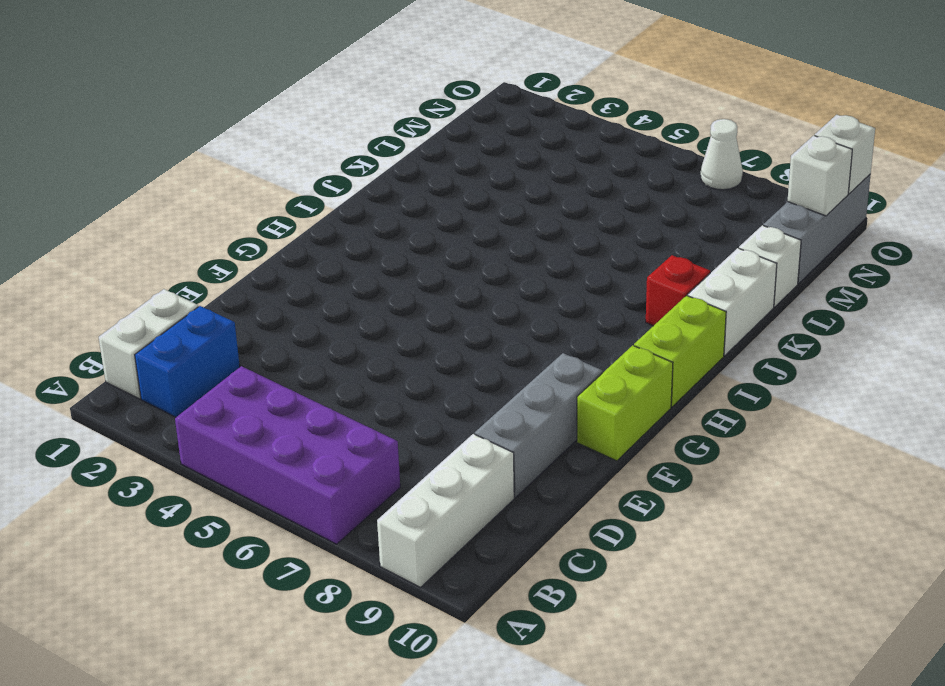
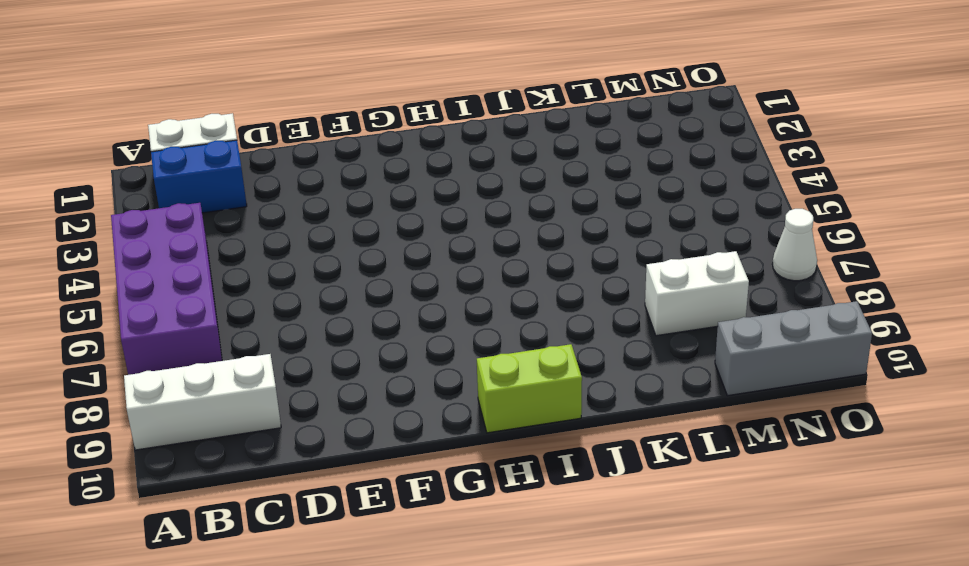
white 1x2 brick [645,251,749,336] -> white 1x2 brick moved to [688,248,777,356]
none -> grey 1x3 brick [475,353,603,497]
none -> lime 1x2 brick [577,345,673,461]
none -> red 1x1 brick [646,255,710,326]

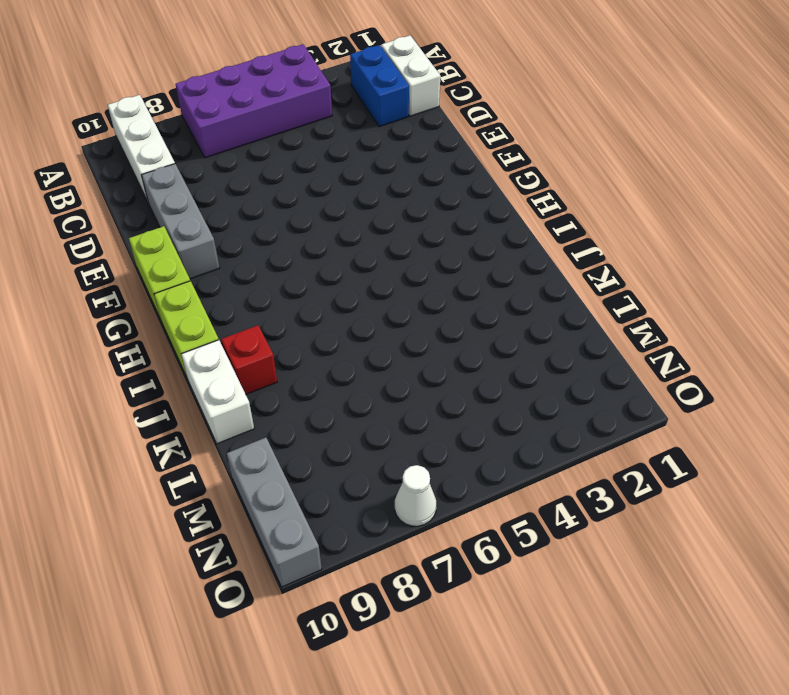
none -> white 1x1 brick [739,225,801,307]
none -> white 1x1 brick [788,135,852,216]
none -> white 1x1 brick [815,115,875,194]

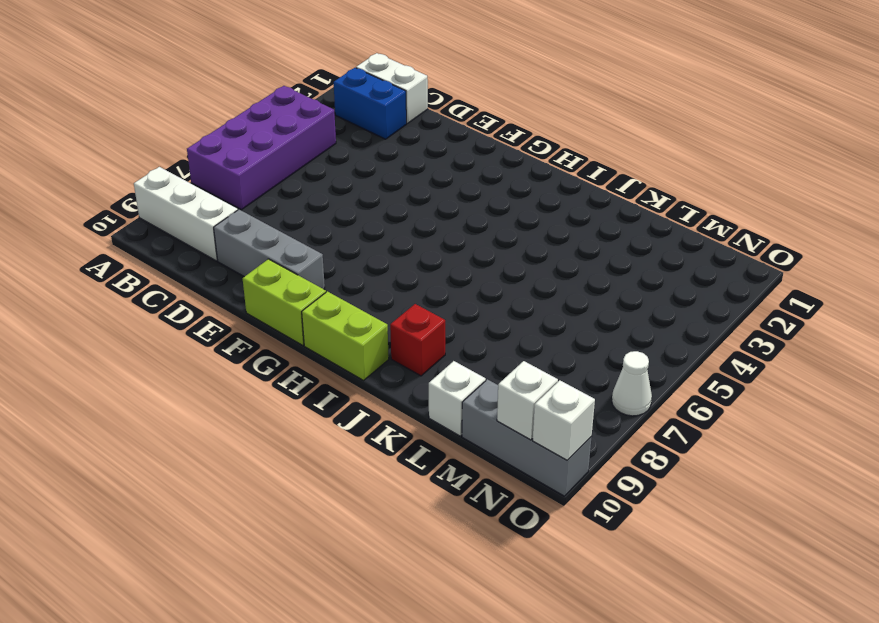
none -> white 1x2 brick [688,248,777,356]

